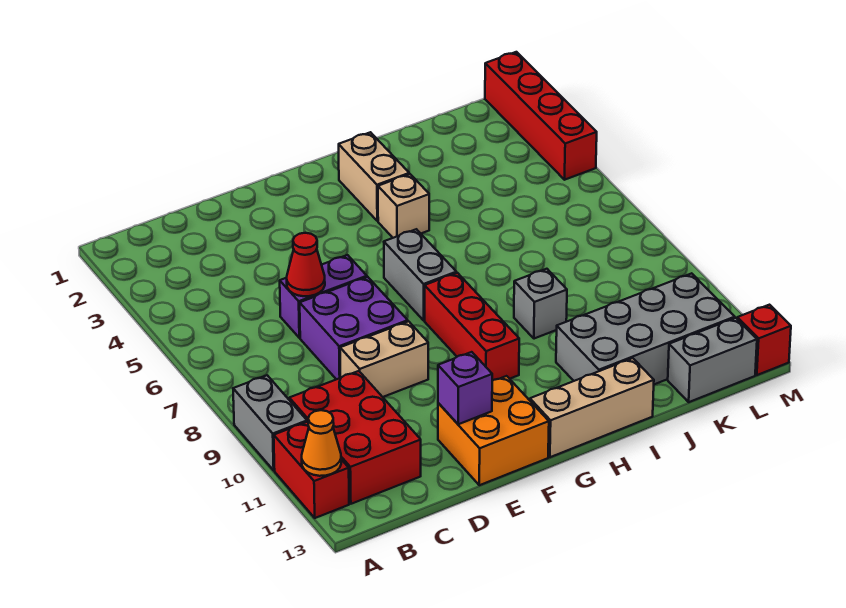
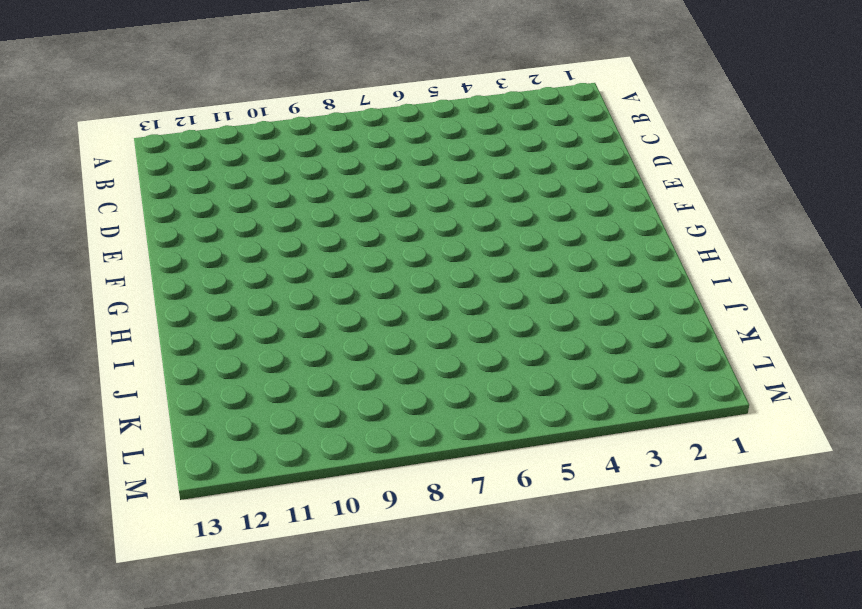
none -> grey 1x2 brick [233,375,307,470]
none -> red 1x2 brick [274,422,349,518]
none -> red 2x3 brick [289,371,421,504]

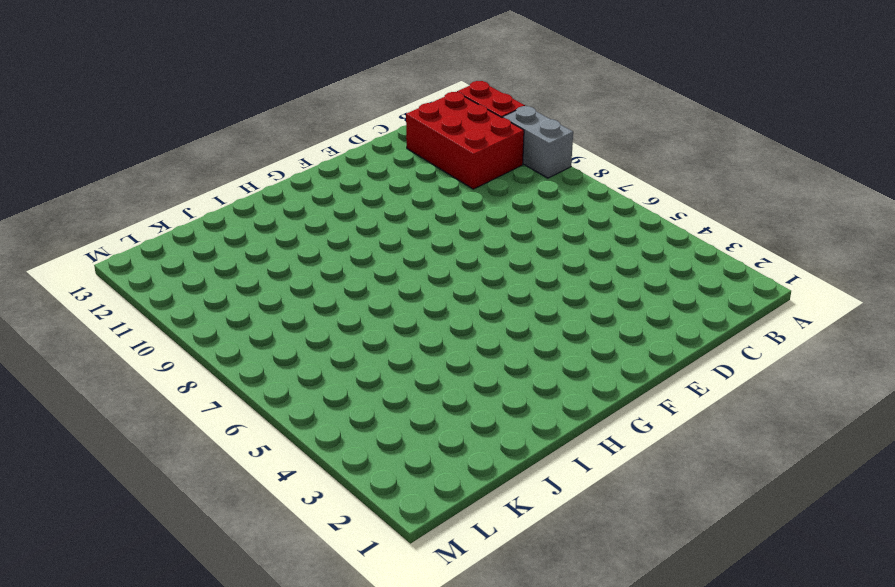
none -> purple 1x2 brick [280,255,367,338]
none -> purple 2x2 brick [300,277,408,379]
none -> tan 1x2 brick [340,321,428,397]

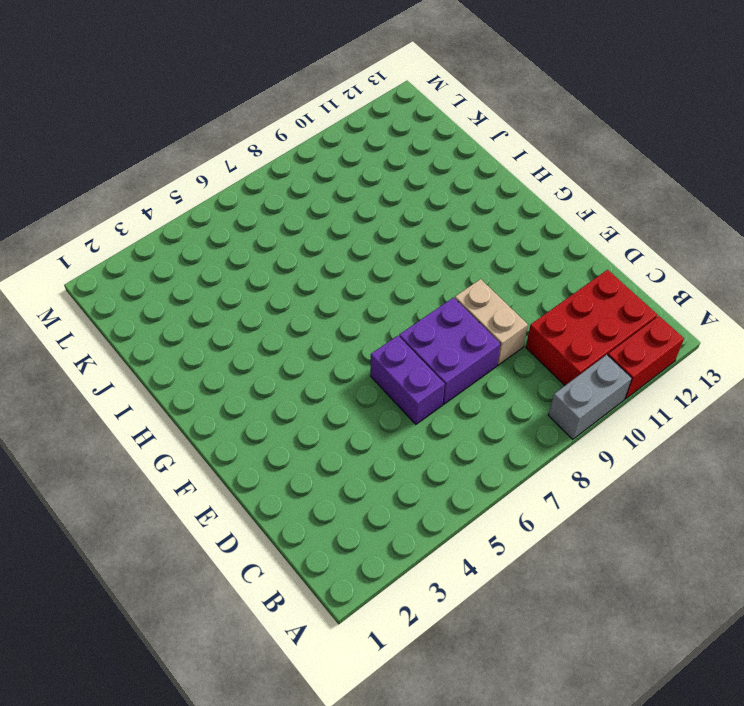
none -> orange 2x2 brick [438,376,549,485]
none -> grey 1x2 brick [384,229,456,320]
none -> red 1x3 brick [425,273,519,381]

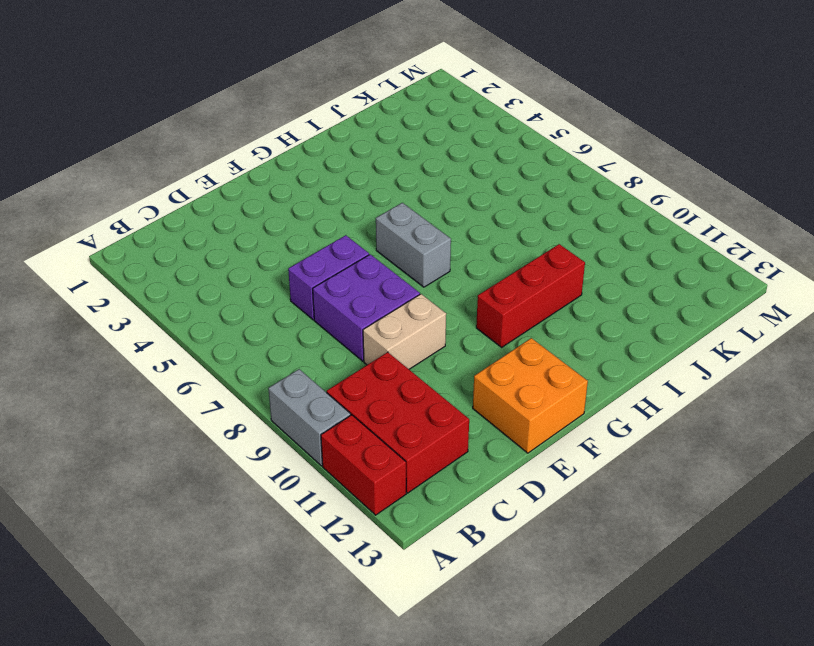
red 1x3 brick [476,244,585,347] -> red 1x3 brick turned to [425,273,519,381]
none -> tan 1x3 brick [530,358,654,457]
none -> tan 1x2 brick [339,132,409,221]
none -> tan 1x1 brick [378,174,429,238]

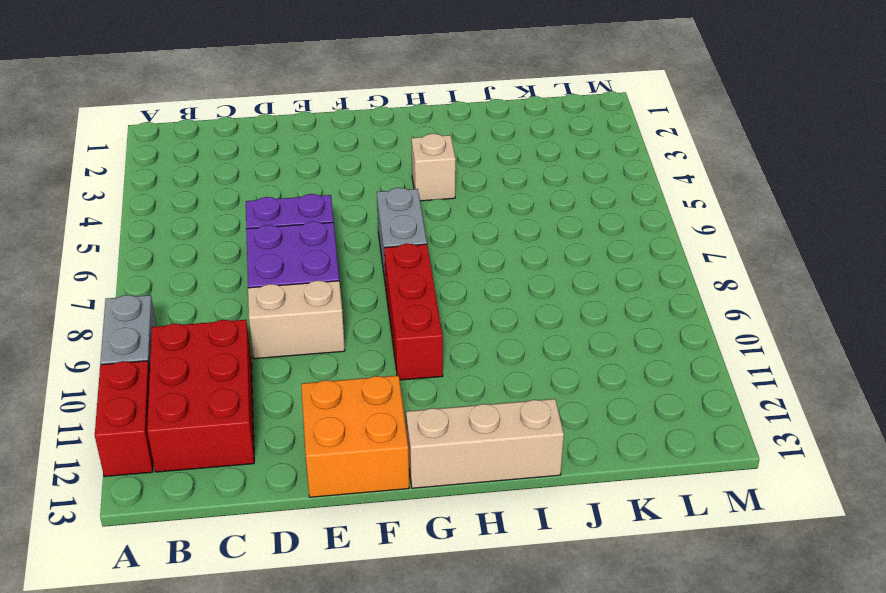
none -> tan 1x2 brick [339,132,409,221]
none -> grey 1x1 brick [514,269,567,339]
none -> grey 2x4 brick [556,273,735,384]

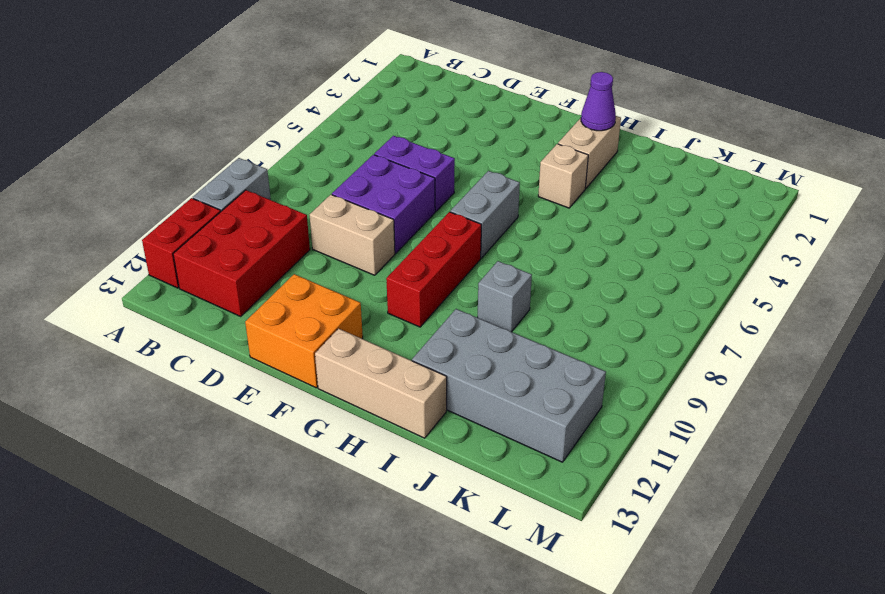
purple 1x1 cone [581,72,616,131] -> none
none -> grey 1x2 brick [668,318,757,402]
none -> red 1x4 brick [485,52,597,180]
none -> red 1x1 brick [737,305,791,375]

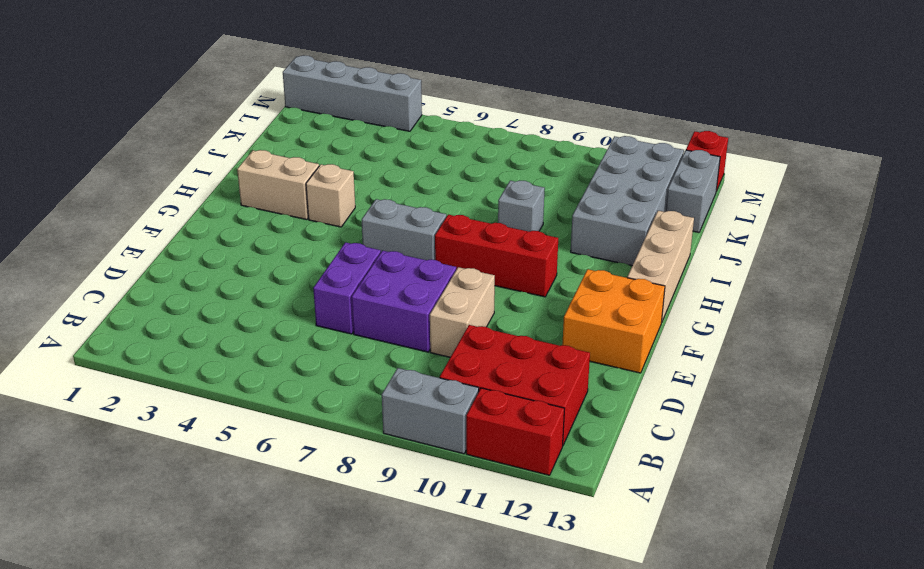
grey 1x4 brick [283,55,422,131] -> red 1x4 brick [485,52,597,180]
none -> orange 1x1 cone [302,410,341,476]
none -> red 1x1 cone [287,233,325,296]
none -> purple 1x1 brick [438,352,492,424]

